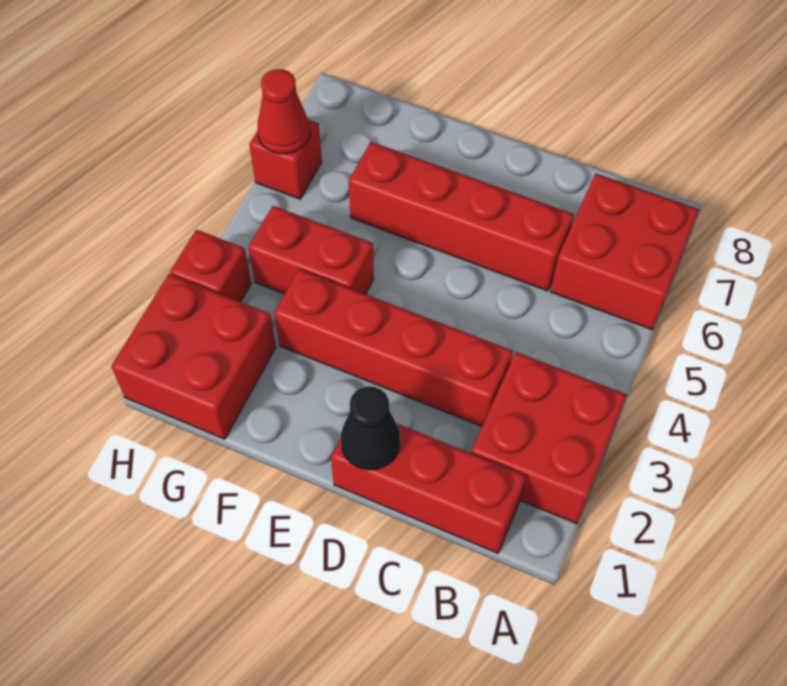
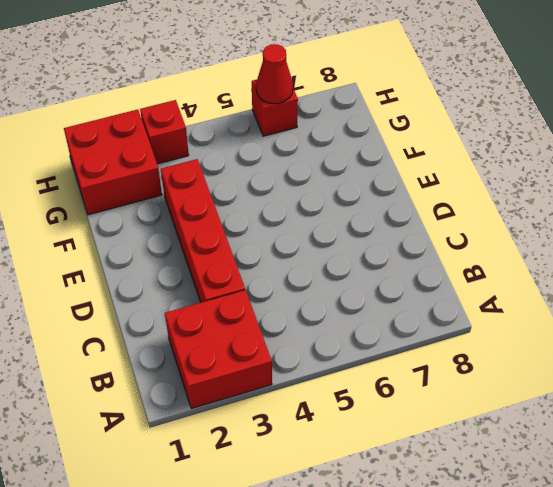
none -> red 2x2 brick [550,173,699,330]
none -> red 1x3 brick [331,424,526,553]

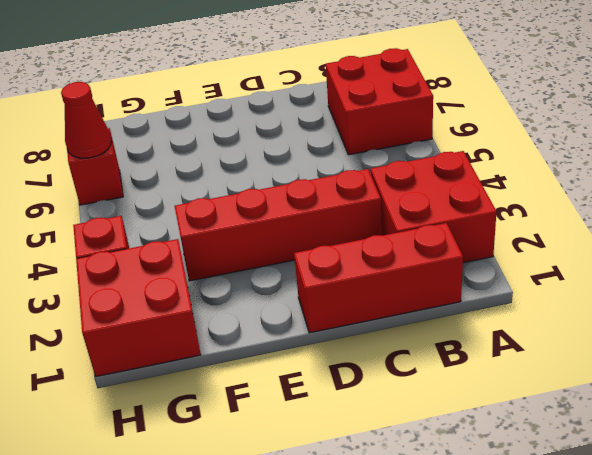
none -> red 1x4 brick [349,142,574,291]
none -> red 1x2 brick [248,206,374,294]

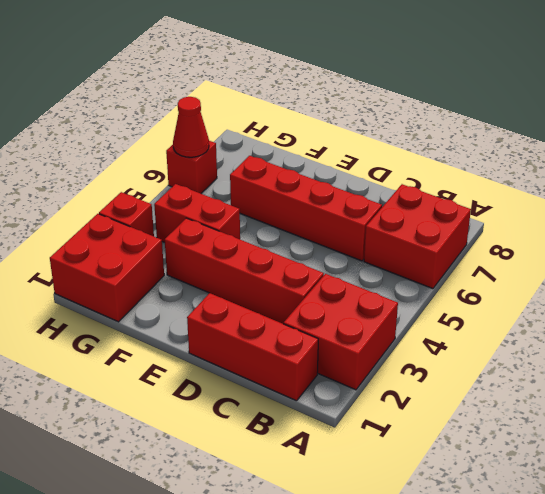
none -> black 1x1 cone [341,386,400,470]

